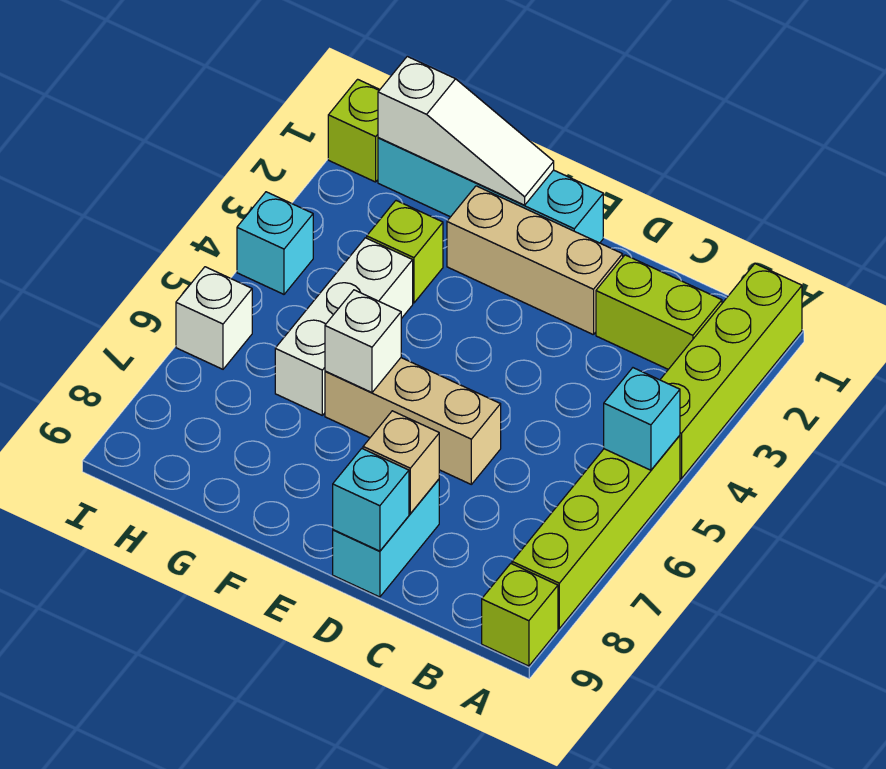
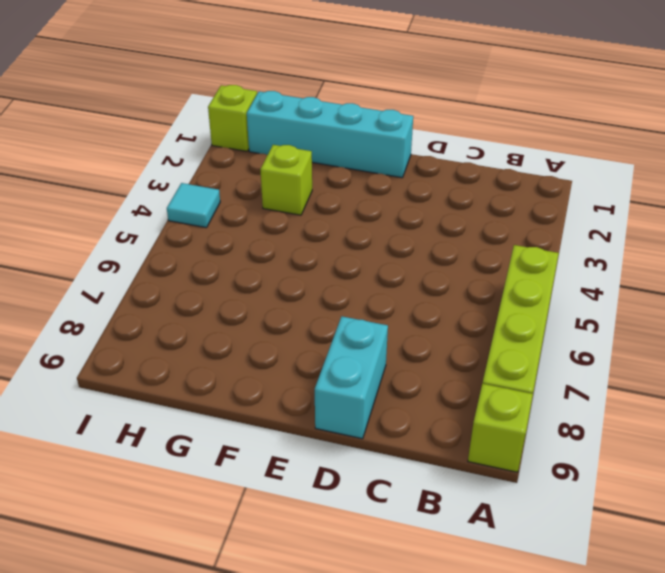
cyan 1x1 tile [167,183,220,228] -> cyan 1x1 brick [237,192,313,294]
none -> lime 1x4 brick [660,264,802,479]
none -> lime 1x2 brick [596,255,722,369]
none -> tan 1x3 brick [447,186,623,335]

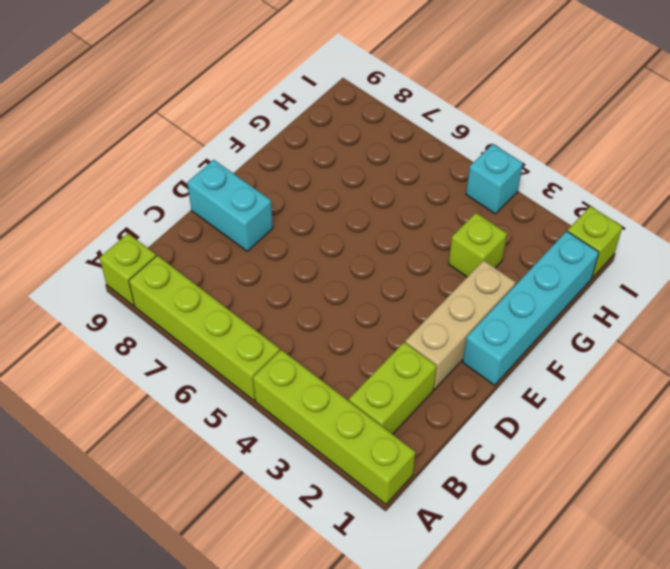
none -> tan 1x3 brick [325,358,501,484]
none -> white 1x3 brick [275,238,413,415]
none -> white 1x1 brick [176,267,252,369]

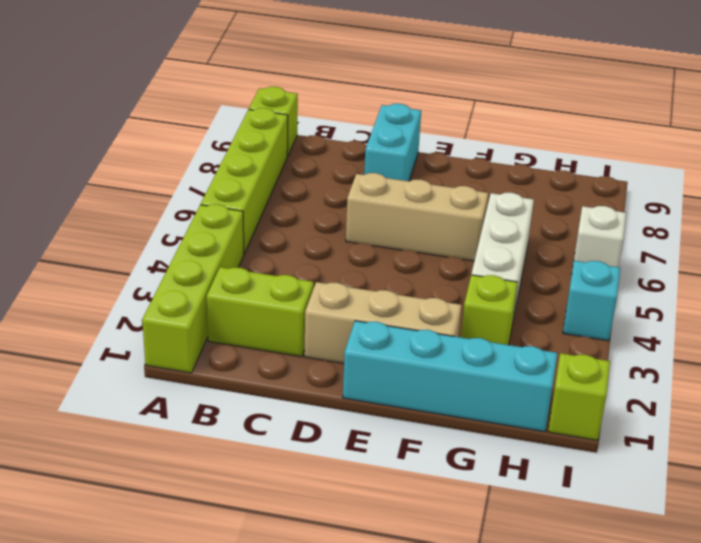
none -> cyan 1x1 brick [604,368,680,470]
none -> tan 1x1 brick [363,411,439,514]
none -> cyan 1x1 brick [333,449,409,551]

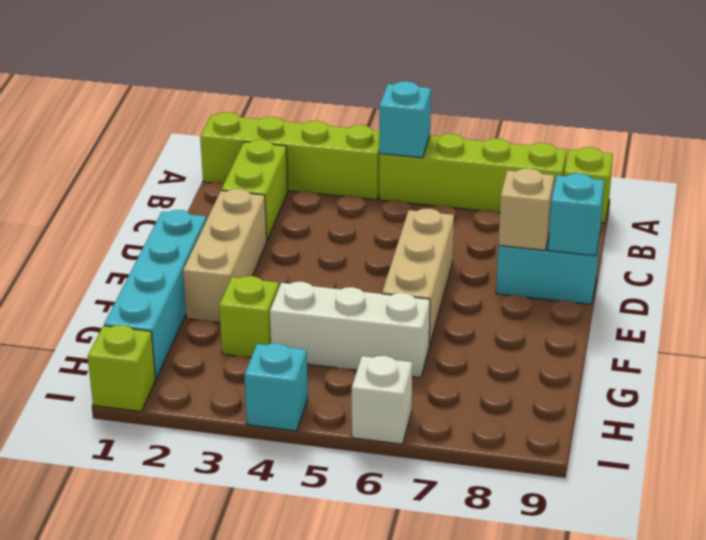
none -> white 1x3 slope [378,56,554,205]
none -> white 1x1 brick [325,290,401,393]

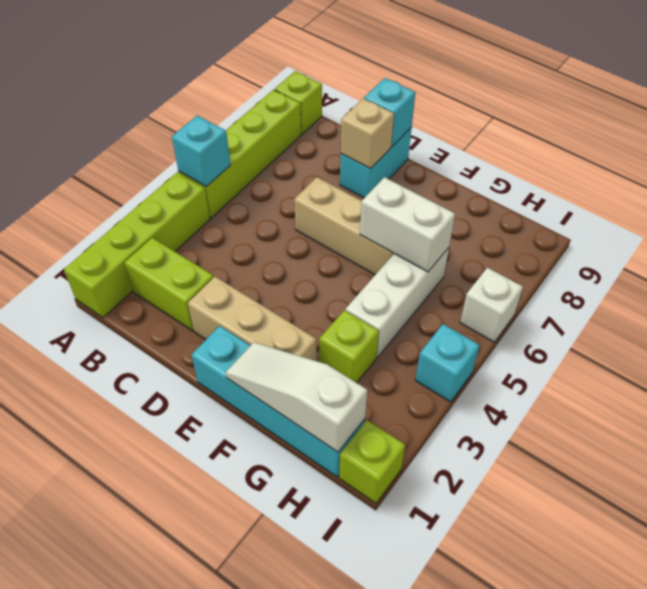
white 1x2 brick [360,177,455,272] -> white 1x1 brick [325,290,401,393]

